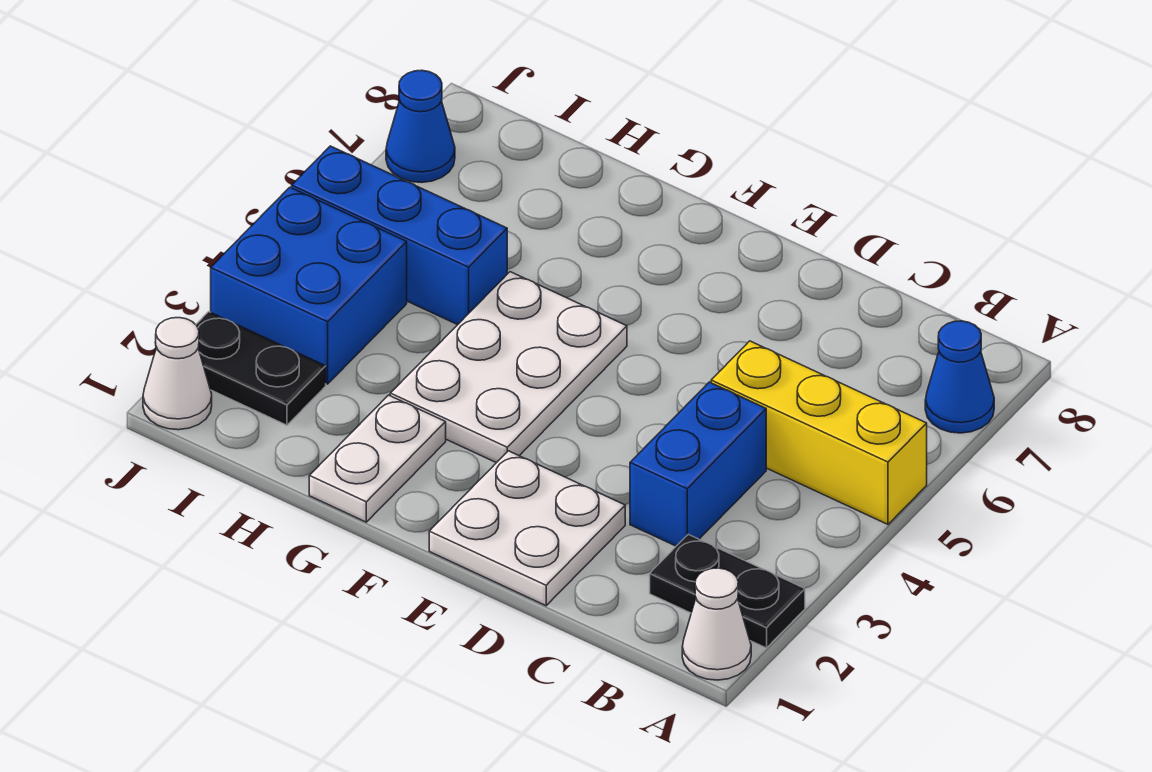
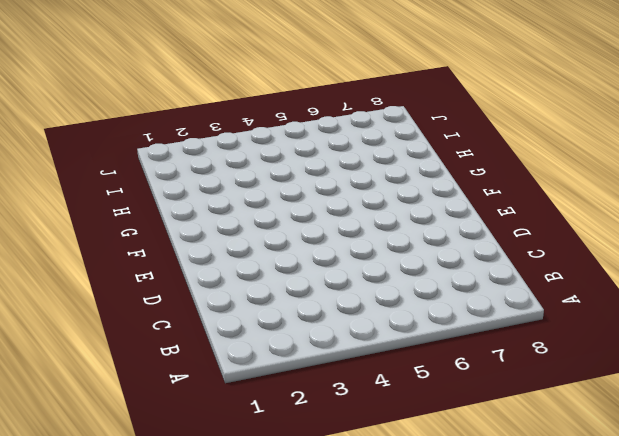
none -> white 1x1 cone [682,568,751,680]
none -> black 1x2 plate [650,534,805,648]
none -> yellow 1x3 brick [711,341,927,524]

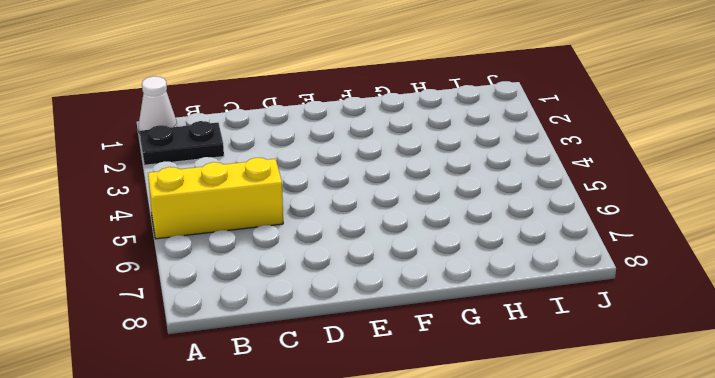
none -> blue 1x1 cone [925,321,994,433]
none -> blue 1x2 brick [630,382,766,546]
none -> white 2x2 plate [429,451,625,606]

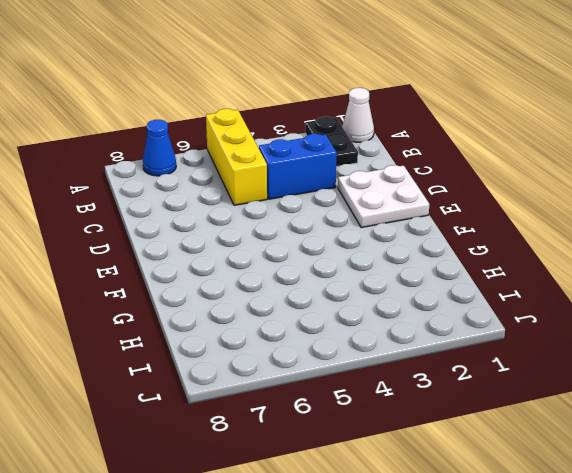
none -> white 2x3 plate [390,272,627,463]
none -> white 1x2 plate [309,395,446,522]
none -> blue 1x3 brick [292,146,507,325]

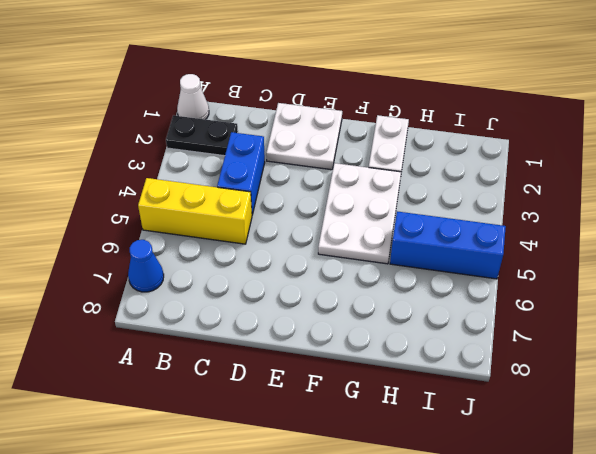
none -> black 1x2 plate [196,312,326,425]
none -> blue 2x2 brick [211,187,407,384]
none -> white 1x1 cone [143,318,212,430]

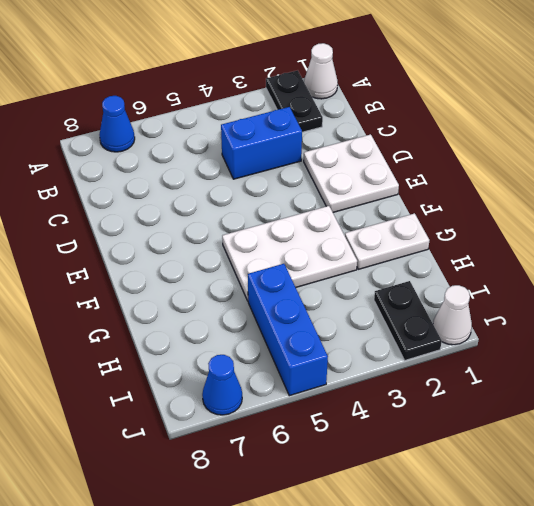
none -> yellow 1x3 brick [711,341,927,524]
none -> blue 2x2 brick [211,187,407,384]

